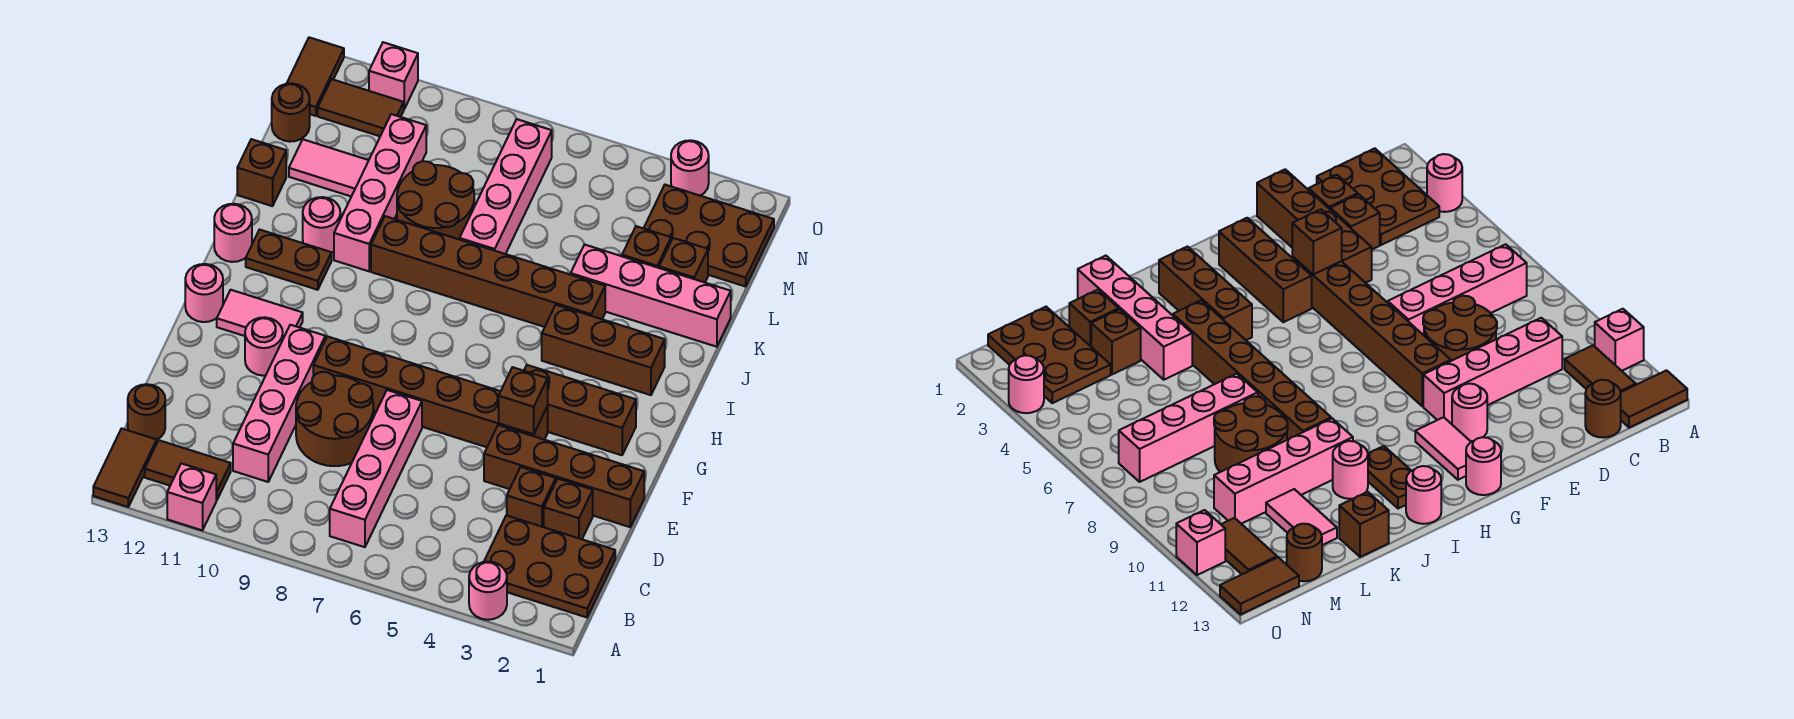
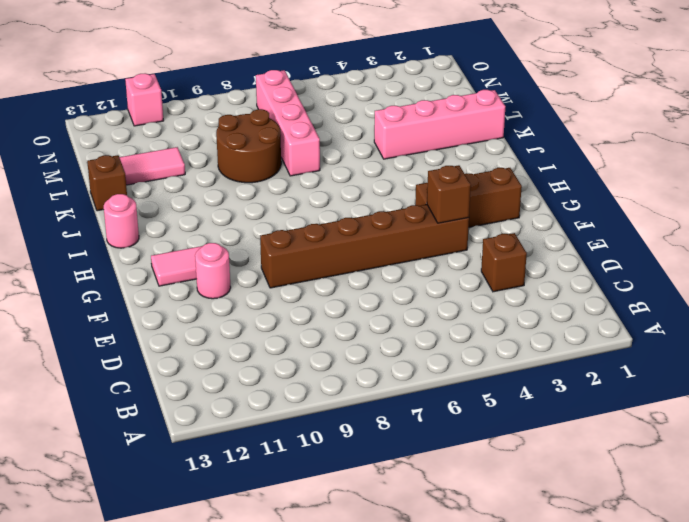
none -> pink 1x1 round brick [469,562,507,620]
none -> pink 1x1 brick [167,463,216,530]
none -> brown 1x2 tile [93,428,157,507]
none -> brown 2x3 plate [484,515,615,617]

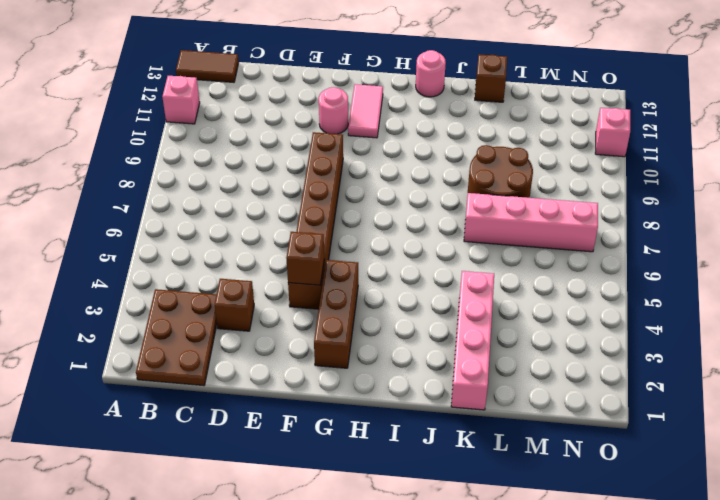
none -> pink 1x1 round brick [469,562,507,620]
none -> pink 1x4 brick [330,390,422,547]
none -> brown 1x2 tile [145,440,231,500]
none -> pink 1x4 brick [233,325,325,482]

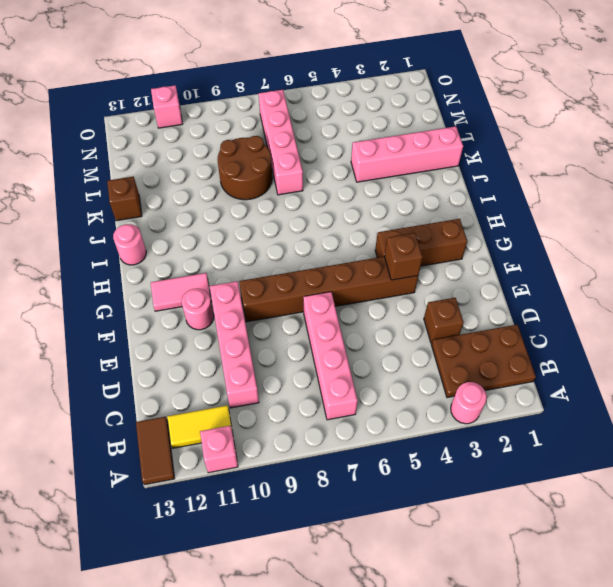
yellow 1x2 tile [167,405,233,448] -> brown 1x2 tile [145,440,231,500]
none -> brown 1x1 round brick [128,384,165,440]
none -> brown 1x1 brick [544,479,593,539]
none -> brown 2x2 round brick [296,372,374,466]
none -> brown 1x4 brick [484,425,644,527]

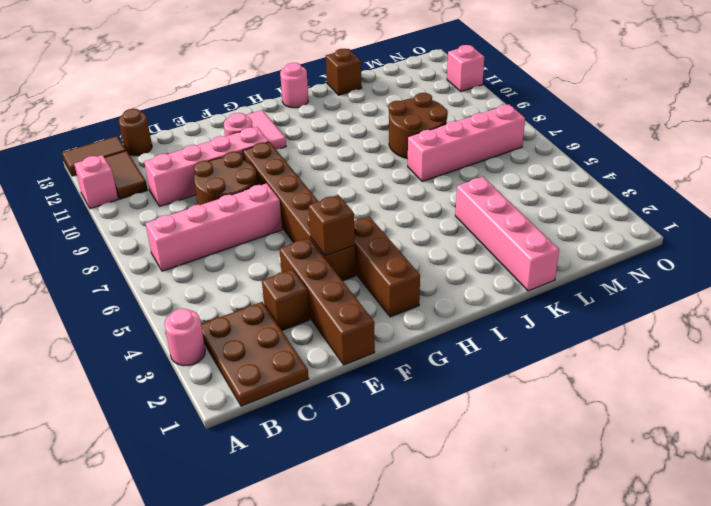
none -> brown 1x1 brick [544,479,593,539]
none -> pink 1x1 round brick [185,264,223,322]
none -> brown 1x3 brick [542,305,665,395]
none -> brown 1x2 plate [246,230,332,290]

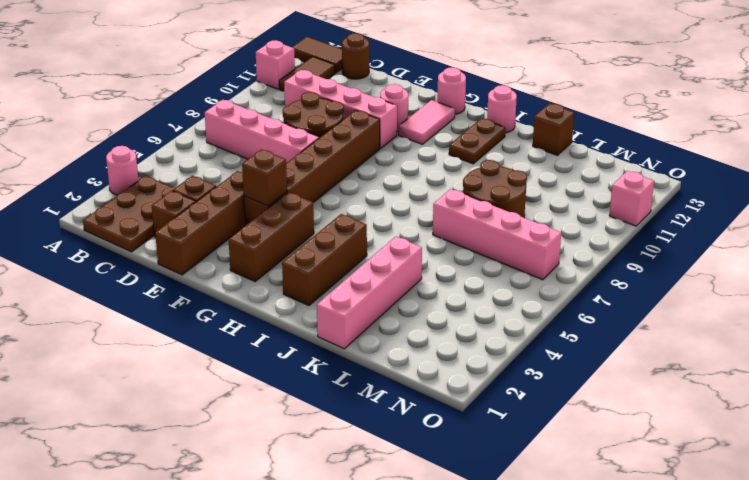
none -> brown 1x6 brick [371,216,605,327]
none -> pink 1x4 brick [334,114,426,271]
none -> pink 1x1 round brick [303,197,340,253]
none -> brown 1x1 brick [659,238,708,282]

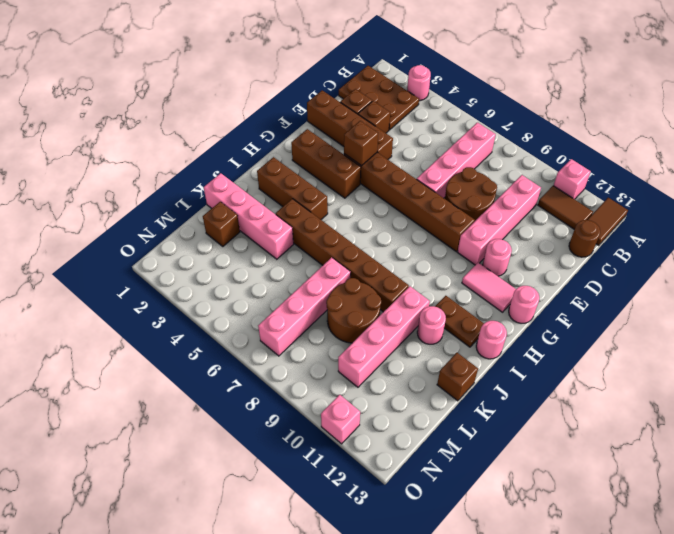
none -> brown 1x1 brick [622,226,671,268]
none -> pink 1x2 tile [289,139,369,196]
none -> brown 2x3 plate [644,185,774,287]
none -> brown 1x1 round brick [272,83,310,142]

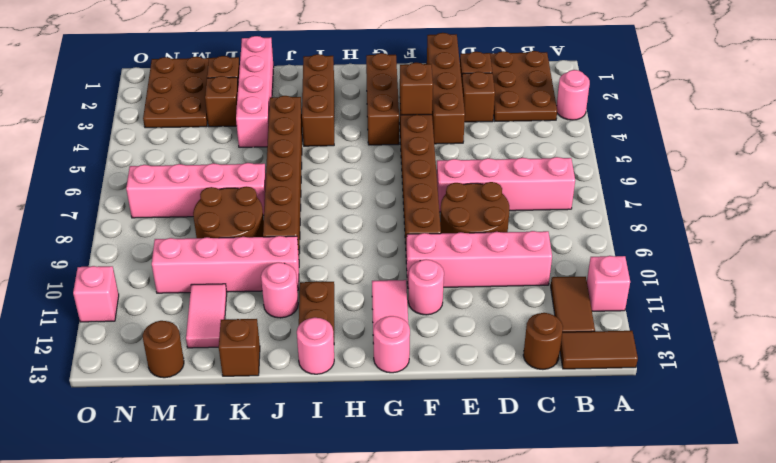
none -> brown 1x2 tile [318,79,404,136]
none -> brown 1x2 tile [287,37,344,116]
none -> pink 1x1 round brick [671,140,709,196]

